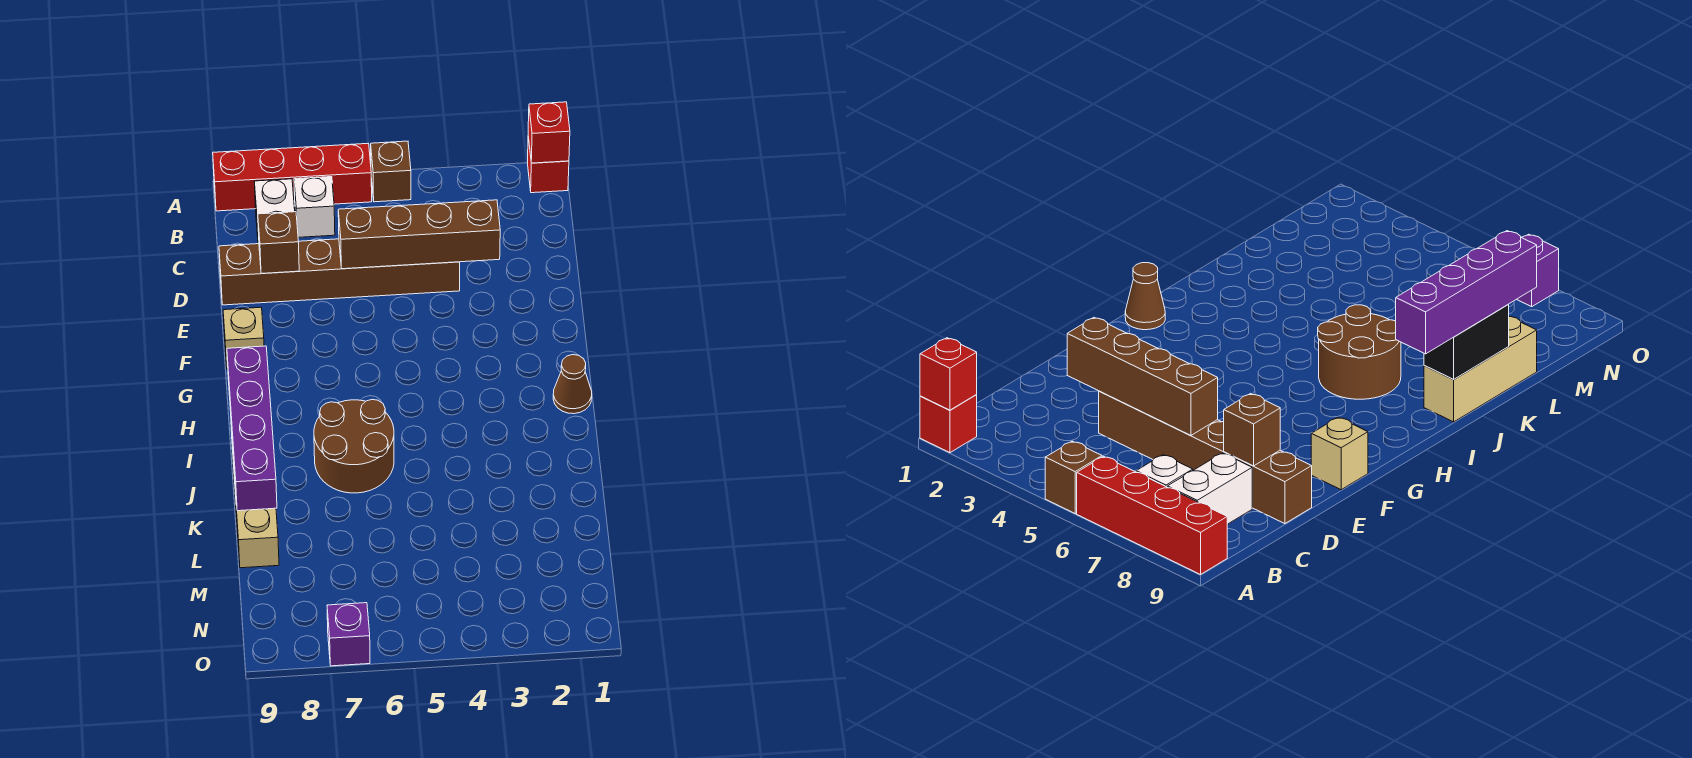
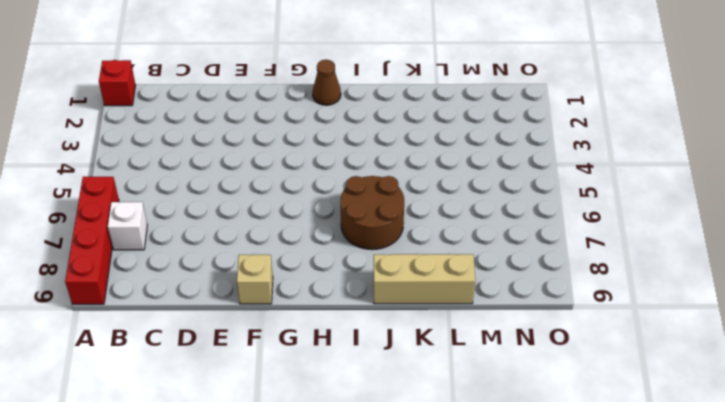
none -> brown 1x1 brick [371,141,411,202]
none -> white 1x2 brick [254,179,295,244]
none -> brown 1x6 brick [219,239,460,305]

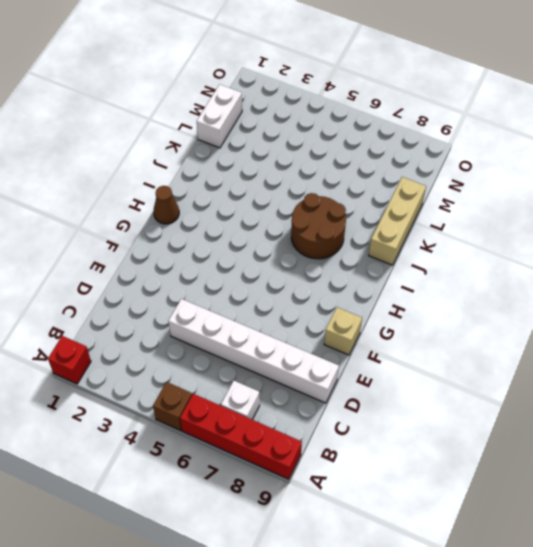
white 1x6 brick [168,299,339,403] -> brown 1x6 brick [219,239,460,305]
white 1x2 brick [197,84,242,148] -> white 1x2 brick moved to [254,179,295,244]
none -> purple 1x1 brick [327,603,370,666]
none -> red 1x1 brick [528,102,570,163]
none -> brown 1x4 brick [338,200,500,269]

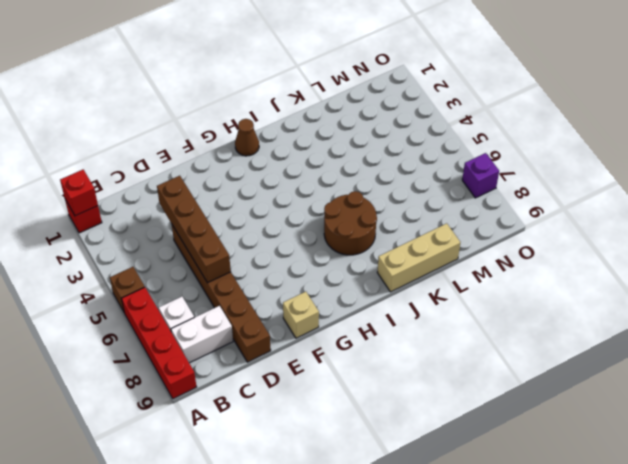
none -> brown 1x1 brick [258,212,299,274]
none -> black 1x2 brick [1424,305,1509,380]
none -> purple 1x4 brick [227,346,277,511]

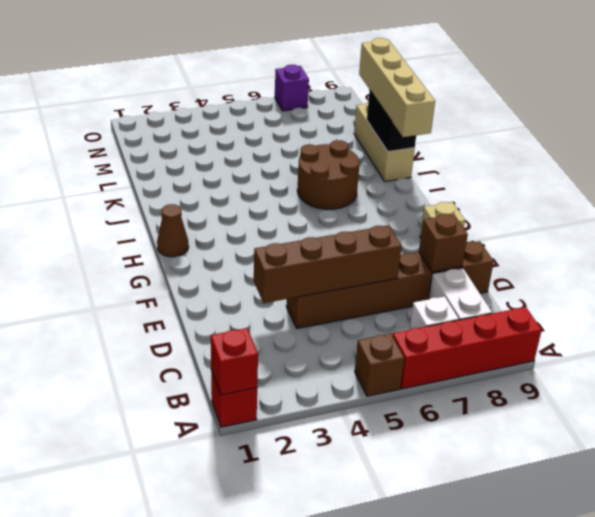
tan 1x4 brick [359,38,435,137] -> purple 1x4 brick [227,346,277,511]

